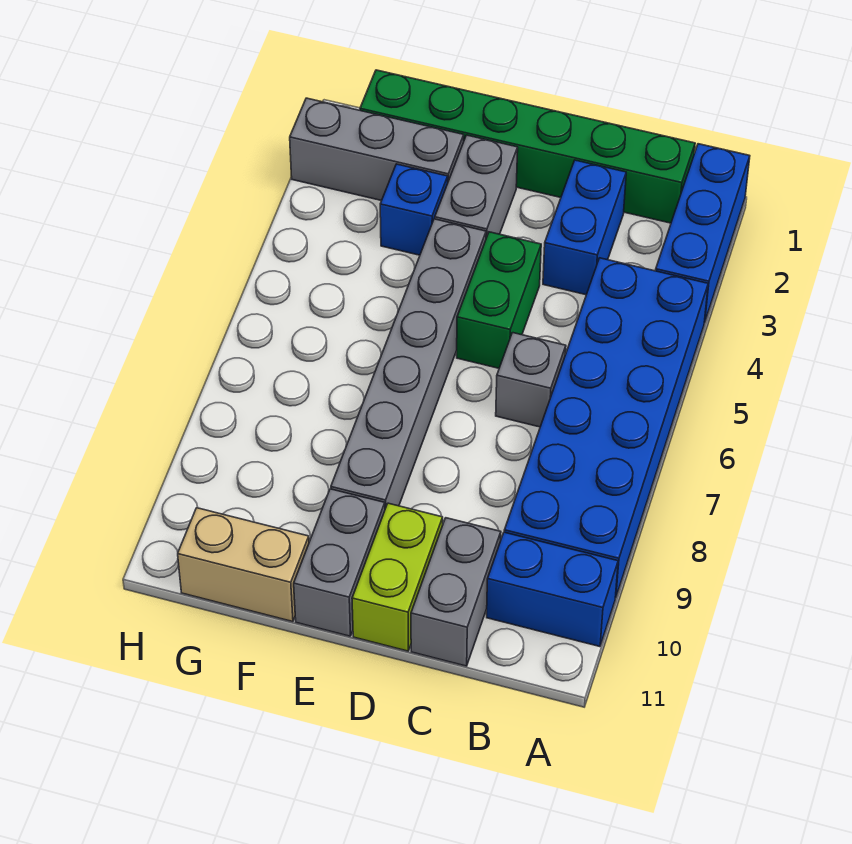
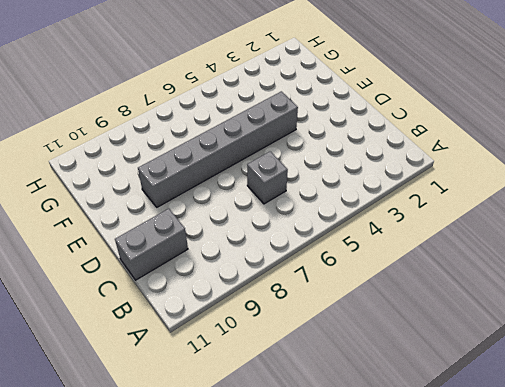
none -> blue 1x3 brick [656,144,750,323]
none -> blue 2x6 brick [504,258,708,598]
none -> blue 1x2 brick [487,532,618,647]

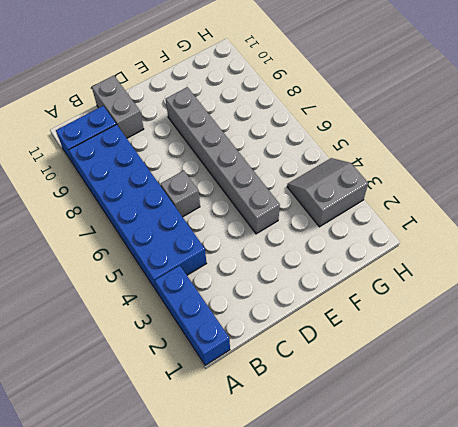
grey 2x2 slope [287,158,368,227] -> none
none -> green 1x6 brick [360,70,695,223]
none -> blue 1x2 brick [543,160,626,295]
none -> green 1x2 brick [457,232,541,368]

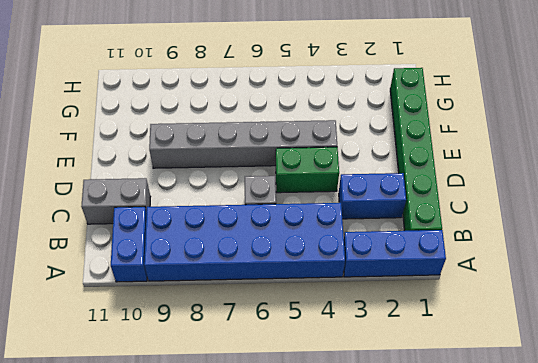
none -> lime 1x2 brick [352,503,443,651]
none -> grey 1x2 brick [435,135,518,238]
none -> grey 1x2 brick [294,489,385,636]

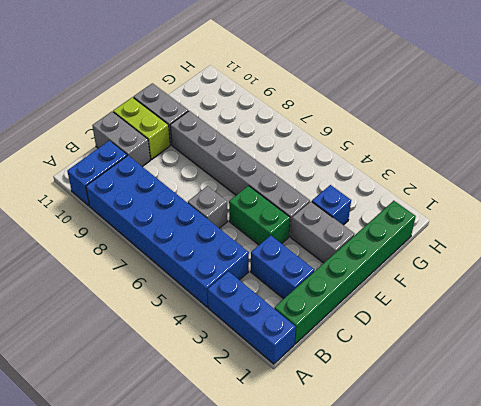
none -> grey 1x3 brick [290,98,464,201]
none -> tan 1x2 brick [178,508,309,622]

